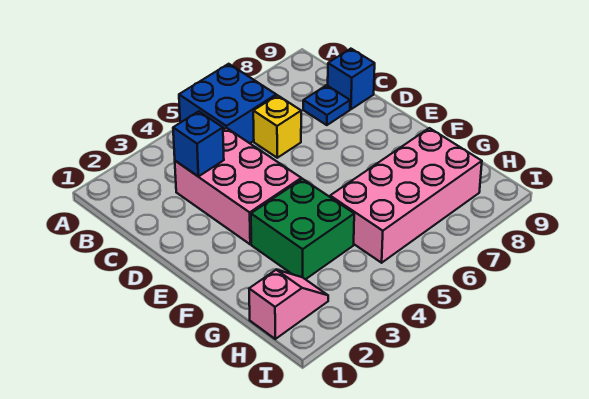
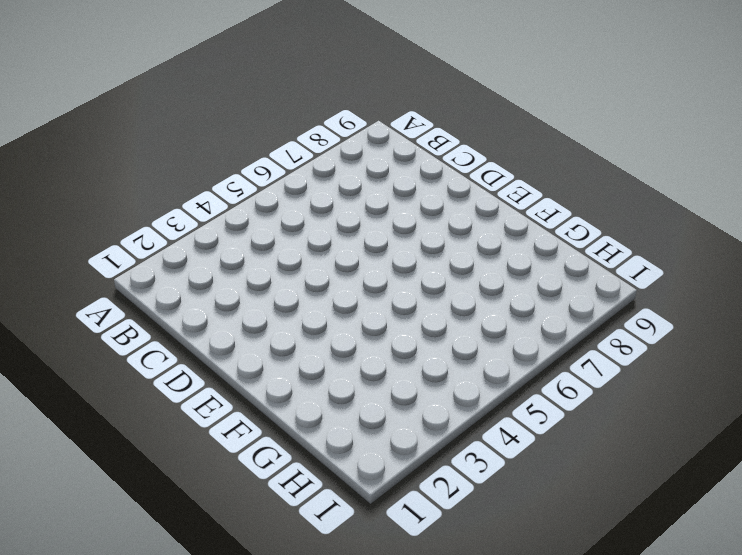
none -> blue 2x2 brick [179,64,276,143]
none -> pink 2x3 brick [175,128,301,244]

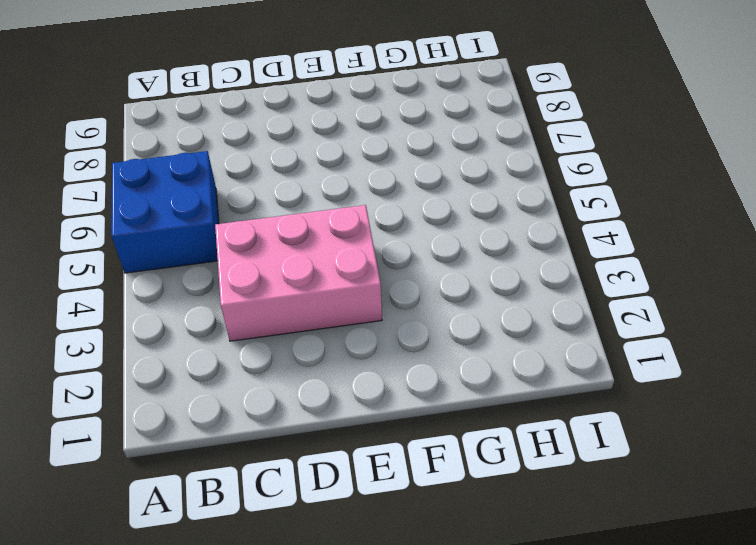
none -> yellow 1x1 brick [253,95,301,158]
none -> blue 1x1 plate [303,85,350,125]

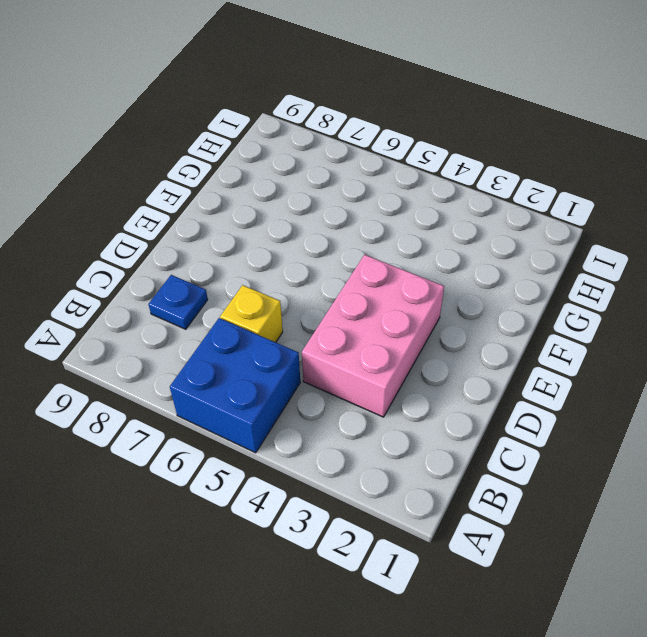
none -> blue 1x1 brick [327,49,375,109]
none -> green 2x2 brick [251,179,354,279]

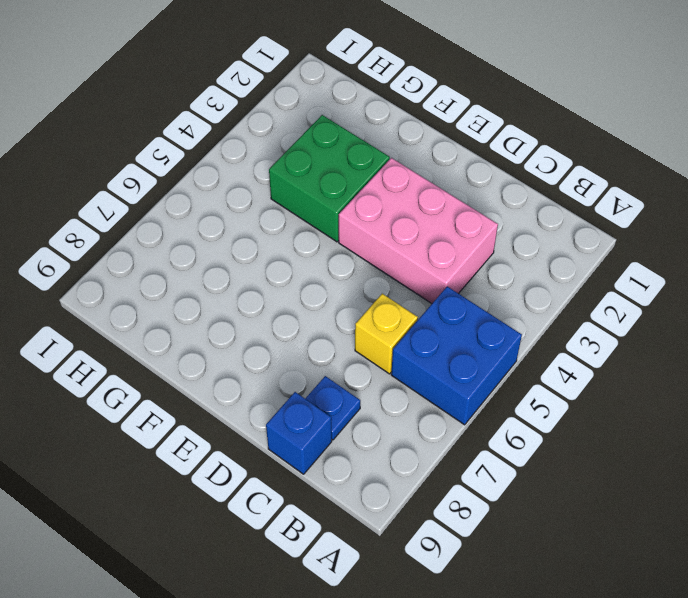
none -> pink 2x4 brick [330,128,482,263]
none -> pink 1x2 slope [249,270,328,339]

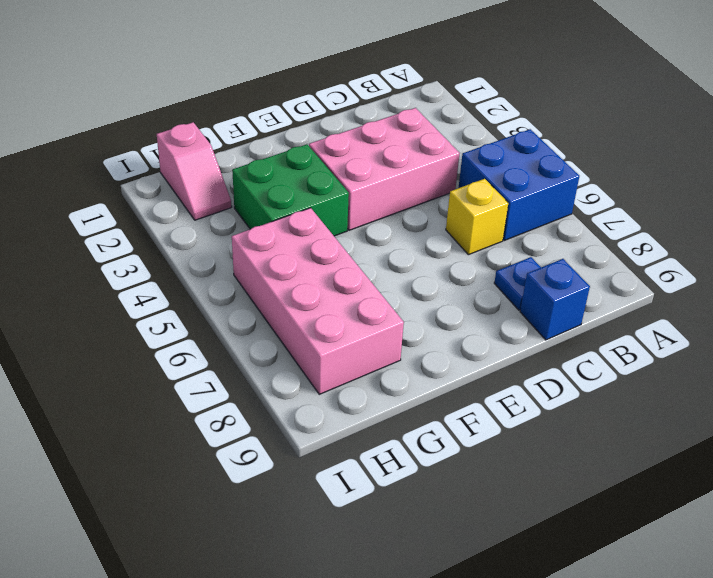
none -> blue 1x1 brick [173,111,224,176]

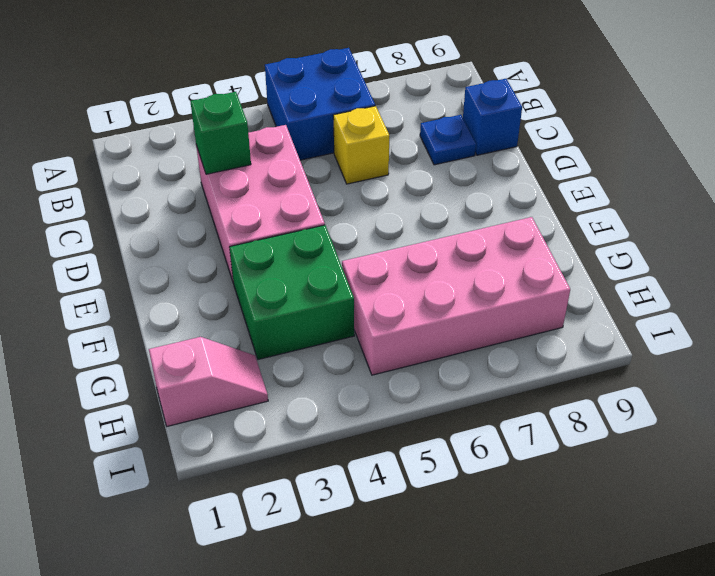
green 1x1 brick [190,92,251,174] -> blue 1x1 brick [173,111,224,176]

